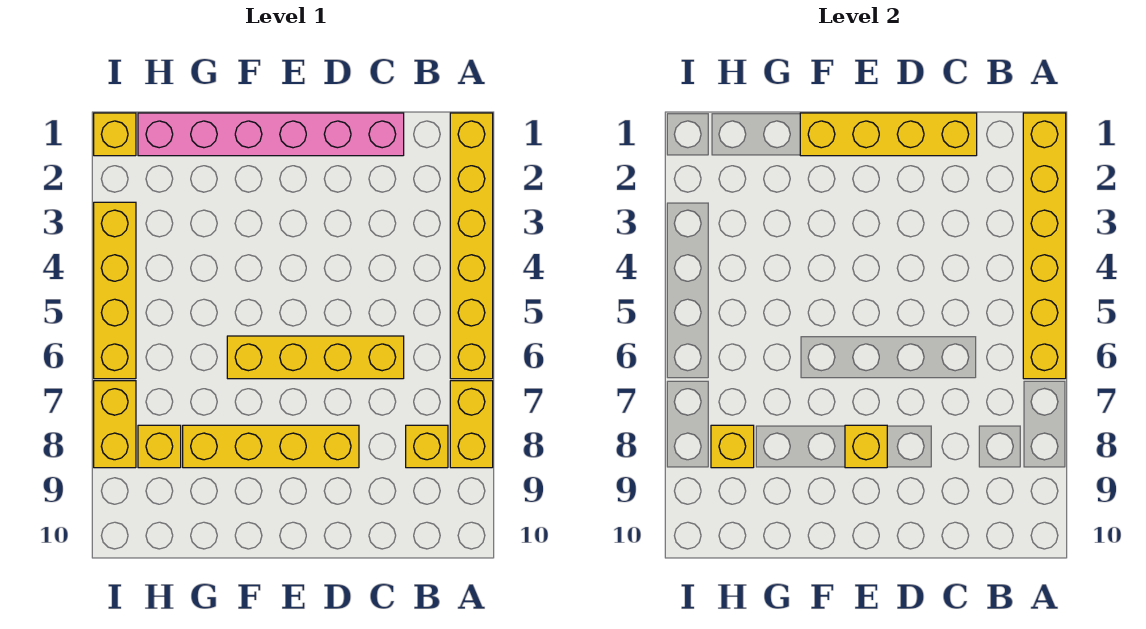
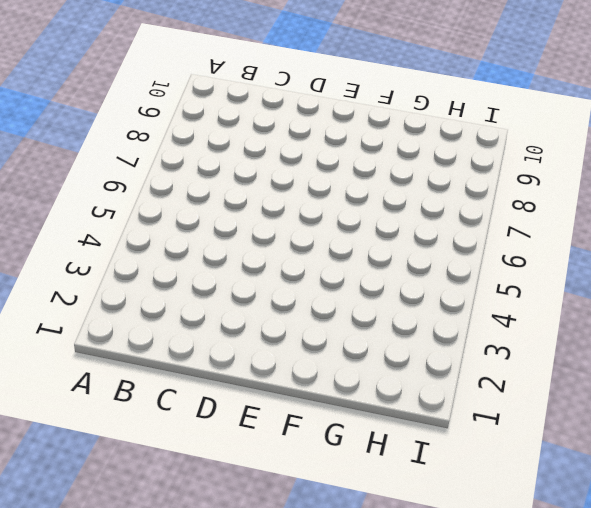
none -> yellow 1x6 brick [450,113,493,379]
none -> yellow 1x2 brick [450,381,493,468]
none -> yellow 1x1 brick [406,425,448,468]

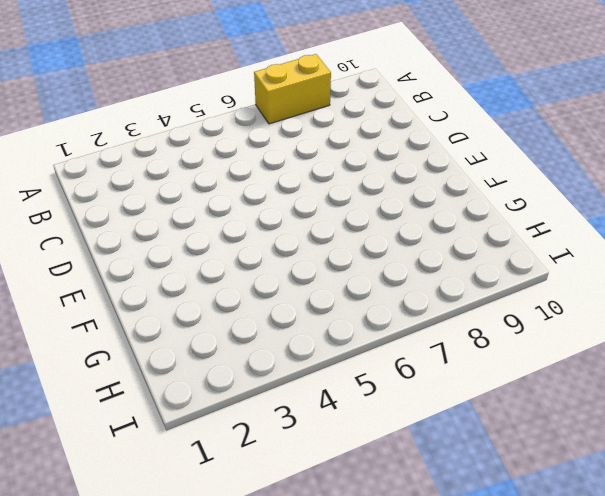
none -> yellow 1x6 brick [450,113,493,379]
none -> yellow 1x1 brick [406,425,448,468]
none -> pink 1x6 brick [138,113,404,156]

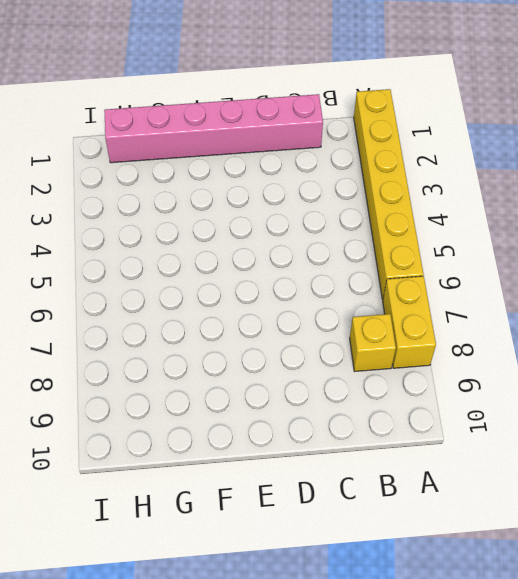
none -> yellow 1x4 brick [227,336,404,379]
none -> yellow 1x4 brick [183,425,359,468]
none -> yellow 1x1 brick [138,425,181,468]

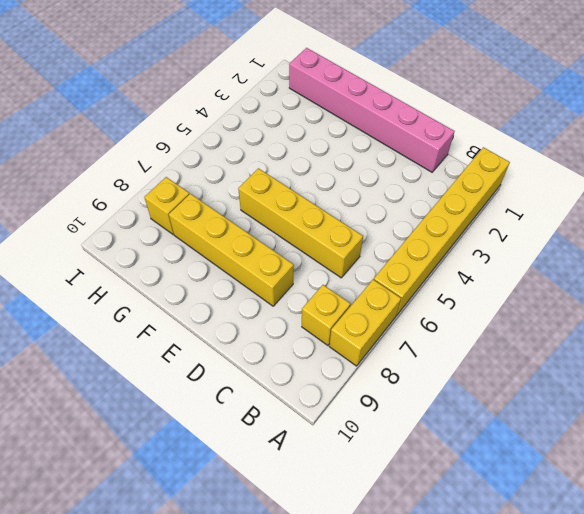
none -> yellow 1x1 brick [94,113,136,156]
none -> yellow 1x4 brick [94,202,136,379]
none -> yellow 1x2 brick [94,381,136,468]

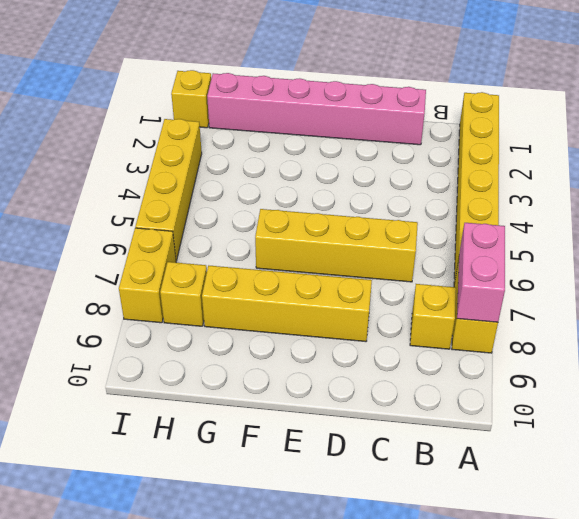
pink 1x2 brick [457,223,505,322] -> none
none -> yellow 1x6 brick [1023,113,1066,379]
none -> yellow 1x4 brick [800,113,977,156]
none -> yellow 1x1 brick [845,425,887,468]

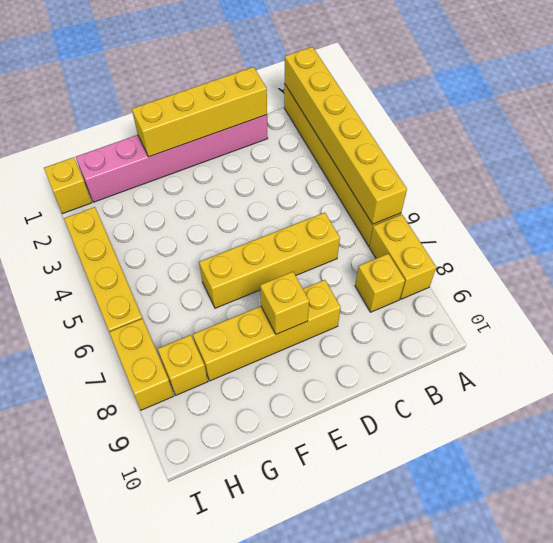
none -> yellow 1x1 brick [711,425,754,468]

